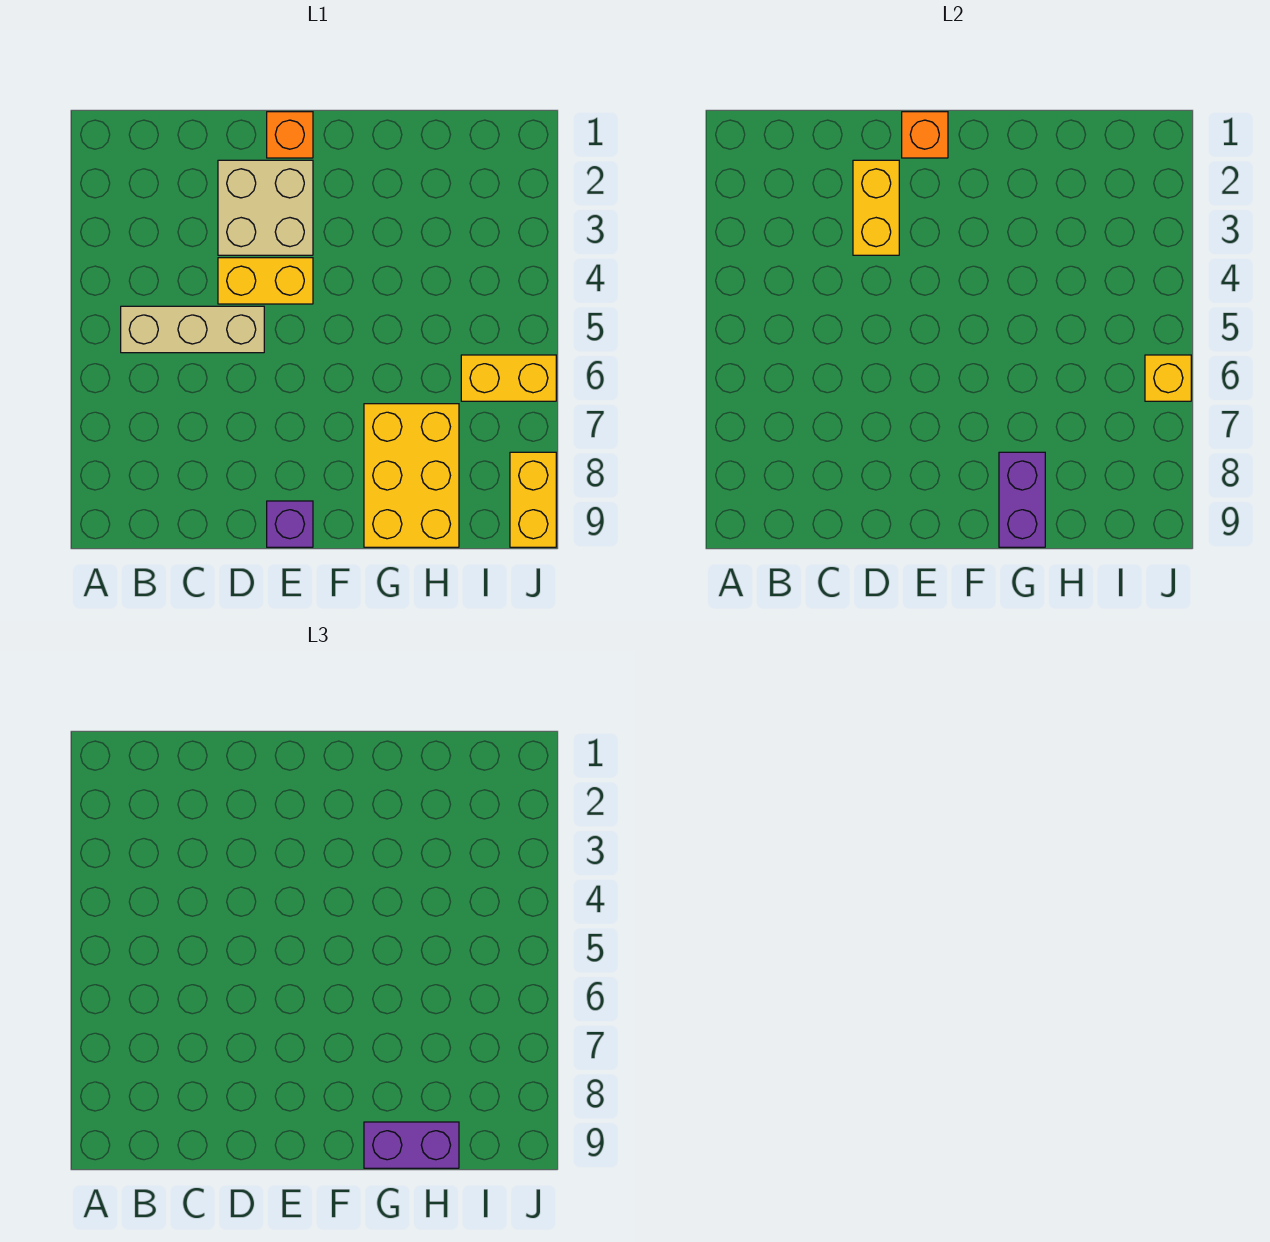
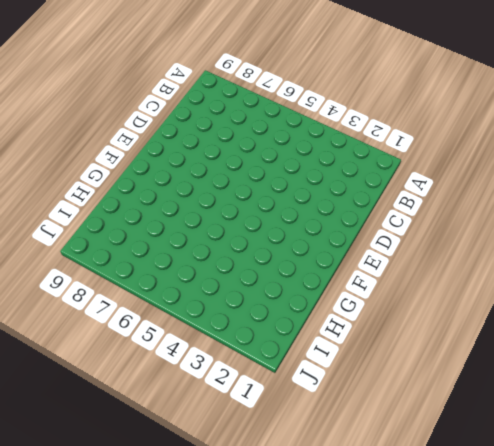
none -> tan 1x3 brick [121,306,264,353]
none -> tan 2x2 brick [218,160,313,255]
none -> yellow 1x2 brick [218,258,313,304]

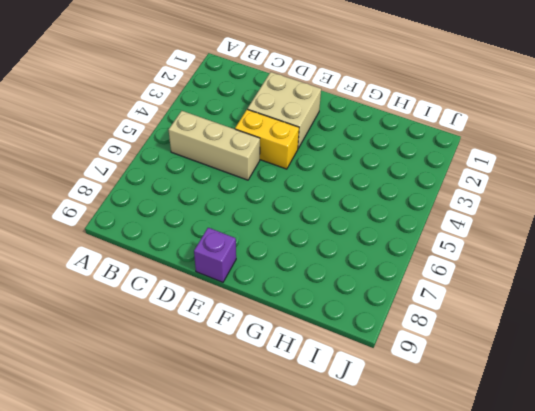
none -> orange 1x1 brick [267,112,313,158]
none -> yellow 2x3 brick [364,404,459,547]
none -> yellow 1x2 brick [461,355,556,401]

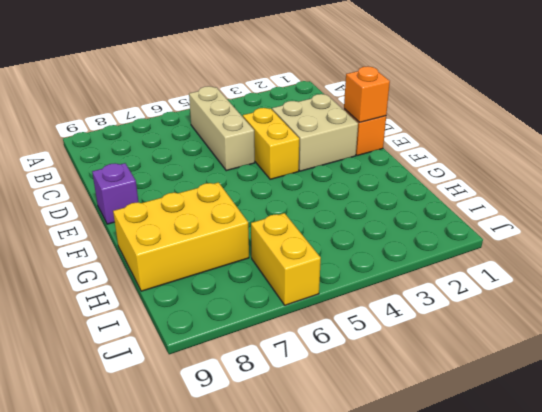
none -> yellow 1x2 brick [510,452,556,547]
none -> yellow 1x2 brick [853,160,899,255]
none -> purple 1x2 brick [999,452,1045,547]

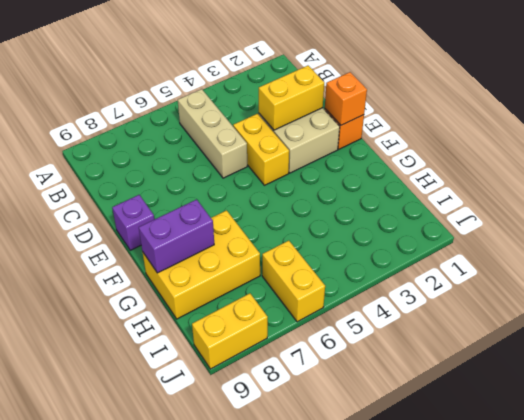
none -> yellow 1x1 brick [1145,355,1191,401]
none -> purple 1x2 brick [364,1122,459,1168]

